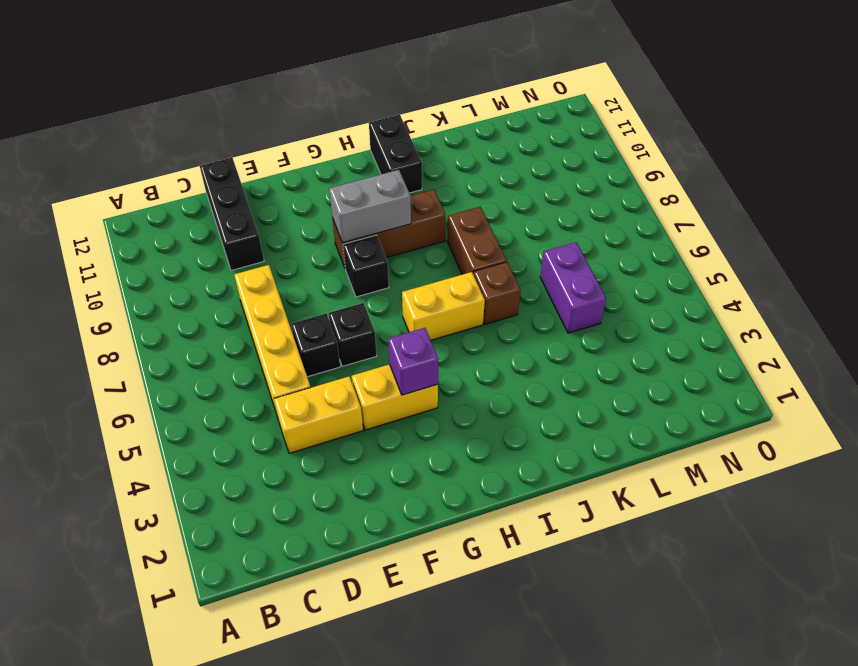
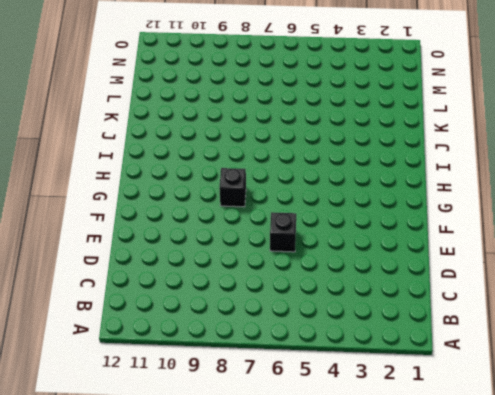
none -> yellow 1x2 brick [274,377,363,453]
none -> yellow 1x4 brick [234,265,311,417]
none -> black 1x3 brick [200,158,264,270]

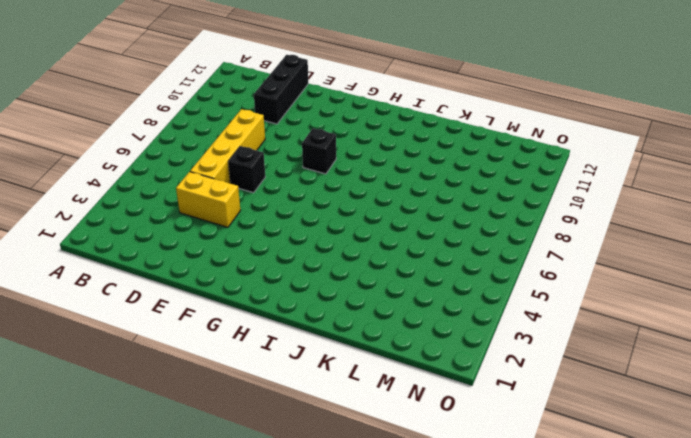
none -> yellow 1x2 brick [352,364,438,430]
none -> black 1x1 brick [329,303,377,366]
none -> brown 1x3 brick [332,190,446,268]

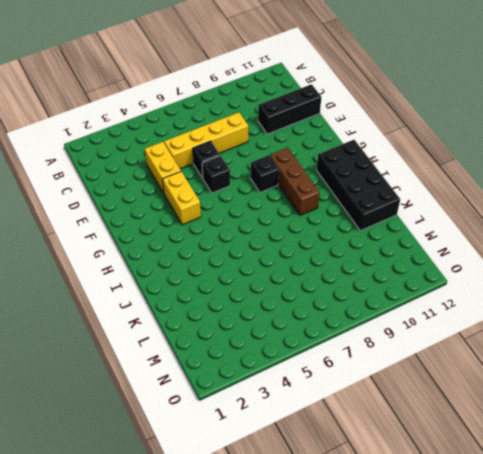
black 2x4 brick [317,140,400,231] -> black 1x2 brick [369,115,422,193]
none -> yellow 1x2 brick [402,272,485,340]
none -> brown 1x1 brick [474,262,520,324]
none -> brown 1x2 brick [447,207,507,275]

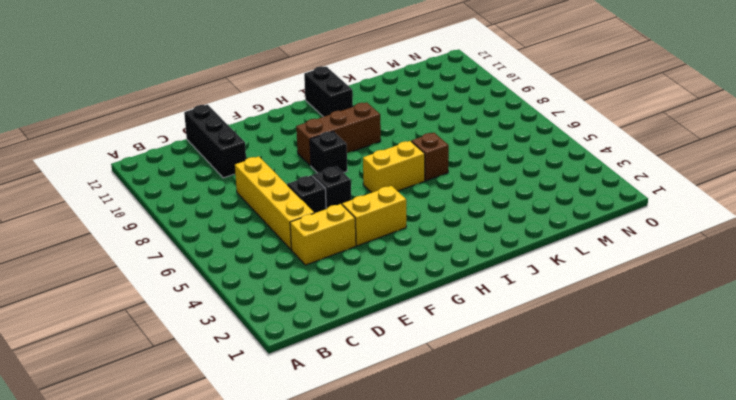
none -> brown 1x2 brick [447,207,507,275]
none -> purple 1x2 brick [540,242,606,333]
none -> purple 1x1 brick [388,328,438,395]

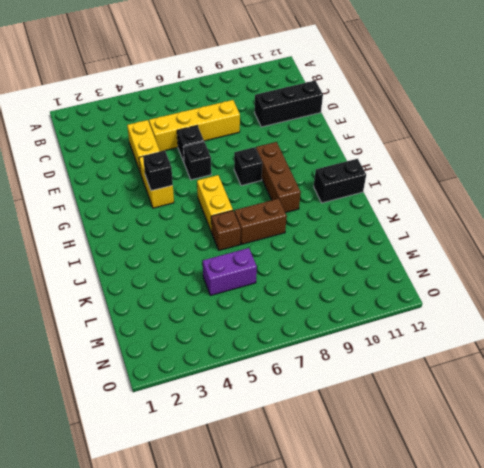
black 1x1 brick [143,151,173,191] -> purple 1x1 brick [388,328,438,395]
none -> grey 1x2 brick [329,170,411,243]

